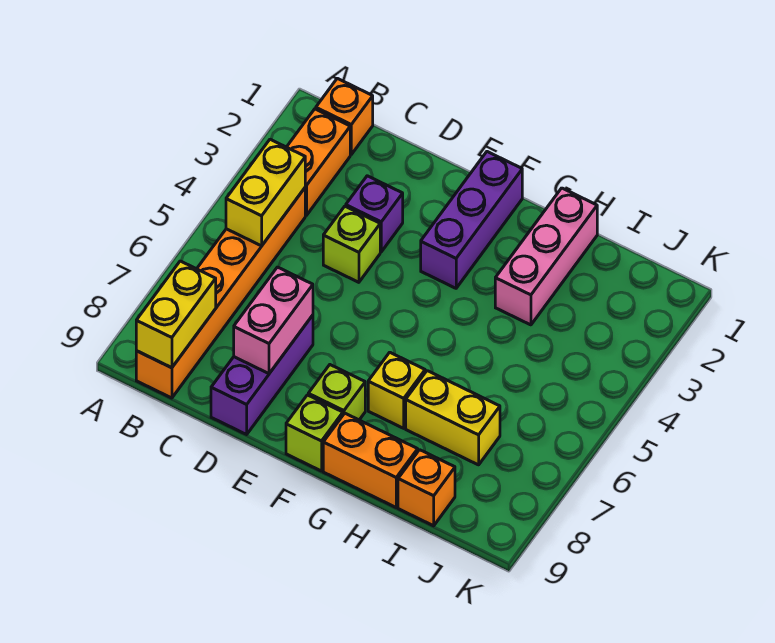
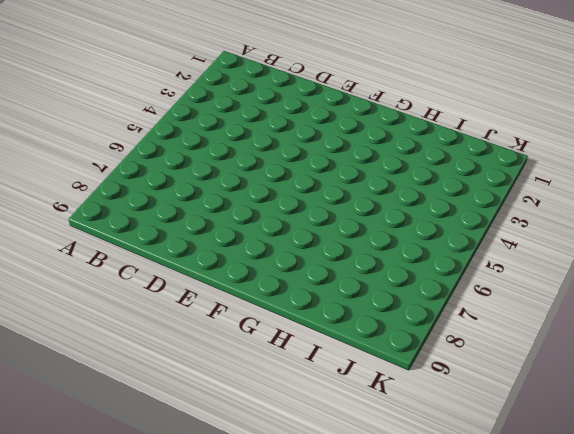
none -> orange 1x1 brick [316,78,373,154]
none -> orange 1x2 brick [287,109,350,215]
none -> orange 1x6 brick [136,188,305,398]

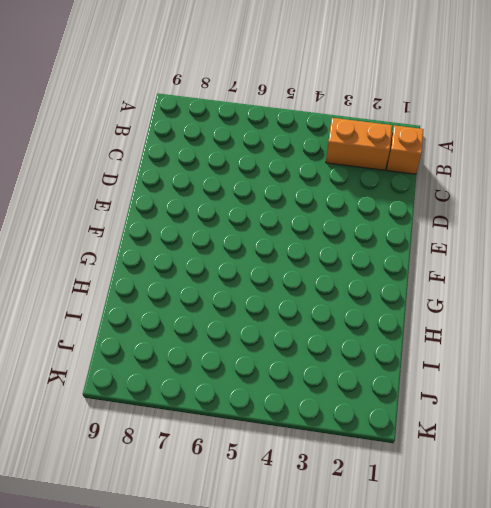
none -> orange 1x6 brick [136,188,305,398]
none -> purple 1x1 brick [346,176,403,252]
none -> lime 1x1 brick [323,206,380,282]

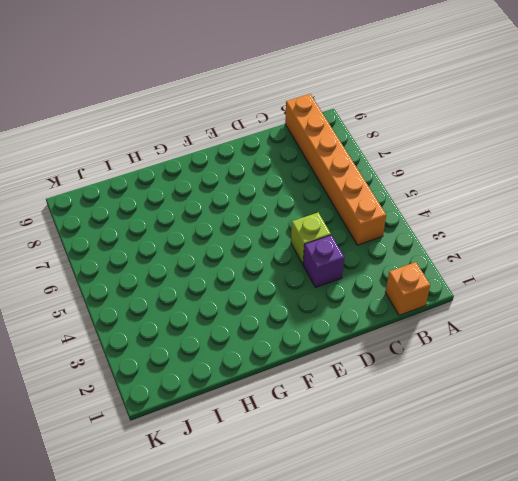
none -> orange 1x2 brick [287,109,350,215]
none -> purple 1x3 brick [211,315,313,434]
none -> purple 1x3 brick [421,152,522,288]

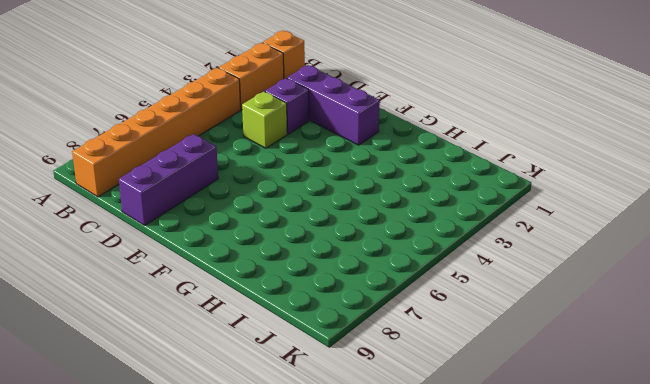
purple 1x3 brick [287,65,380,145] -> purple 1x3 brick turned to [421,152,522,288]
none -> lime 1x1 brick [308,365,365,420]
none -> lime 1x1 brick [286,395,343,471]
none -> yellow 1x1 brick [368,352,425,428]

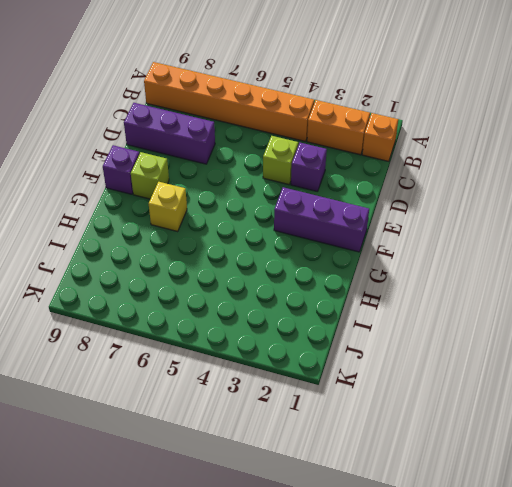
purple 1x1 brick [103,145,139,194] -> lime 1x1 brick [286,395,343,471]
none -> orange 1x2 brick [323,413,418,507]
none -> pink 1x3 brick [495,188,597,325]
none -> yellow 1x2 brick [406,371,500,465]

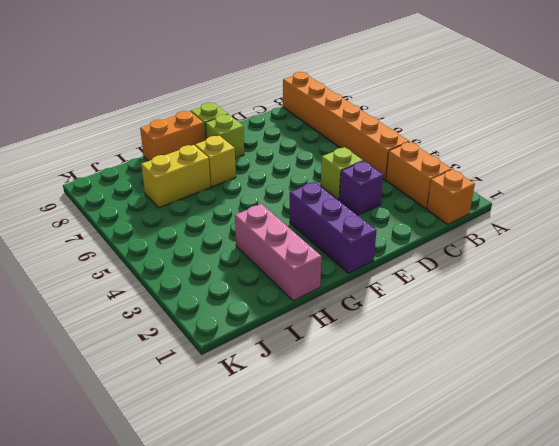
none -> purple 1x3 brick [211,315,313,434]
none -> orange 1x1 brick [398,450,455,526]
none -> yellow 1x2 brick [226,139,305,246]

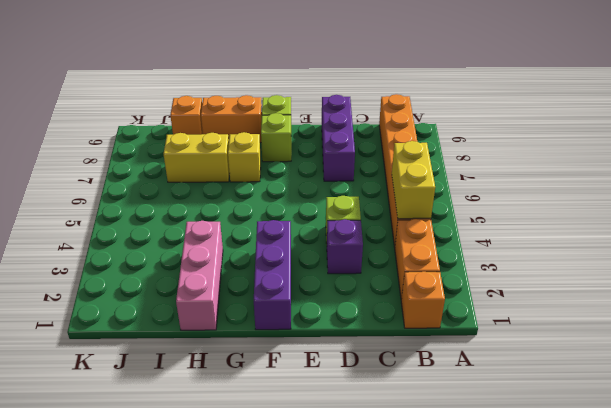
none -> yellow 1x2 brick [136,261,216,368]
none -> pink 1x2 brick [234,267,313,374]

